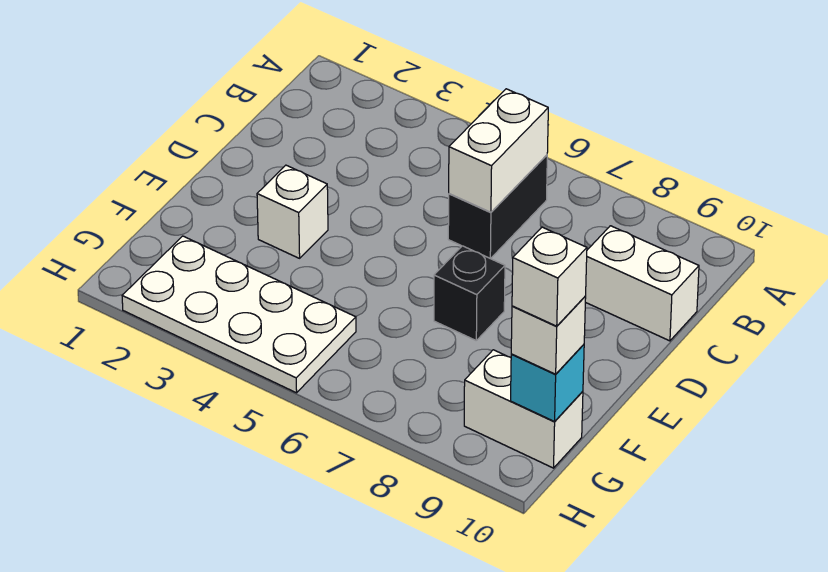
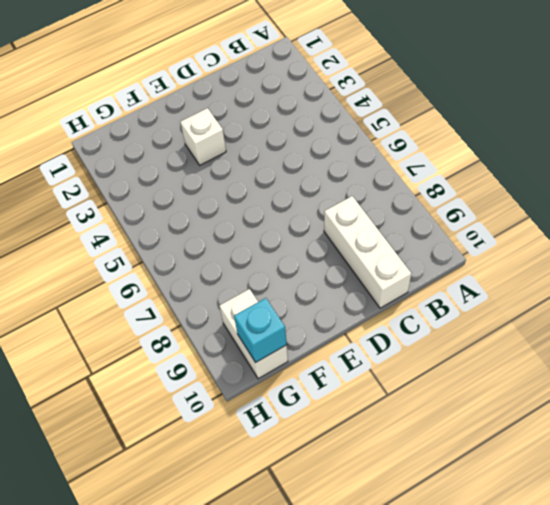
white 1x3 brick [324,196,411,308] -> white 1x2 brick [585,226,699,341]
none -> black 1x2 brick [448,155,547,259]
none -> black 1x1 brick [434,246,505,340]

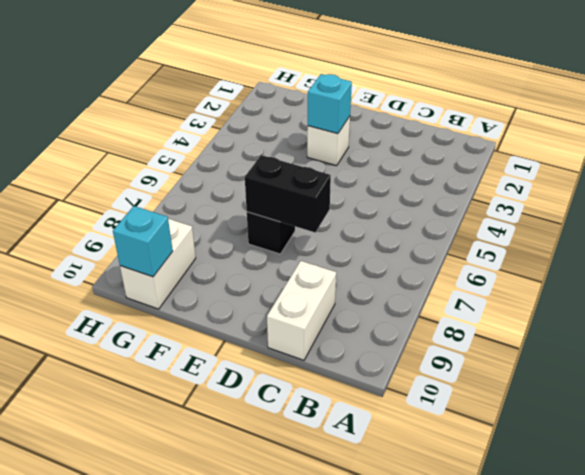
black 1x2 brick [245,155,331,232] -> black 1x2 brick moved to [448,155,547,259]
cyan 1x1 brick [308,74,352,134] -> none
none -> white 2x4 plate [122,236,356,393]
none -> white 1x2 brick [449,89,548,212]

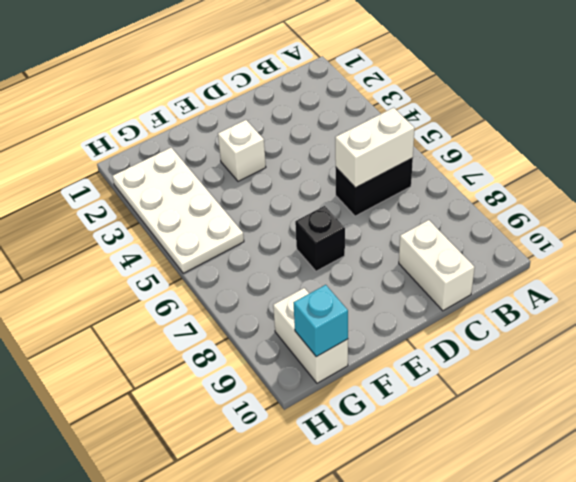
none -> white 1x1 brick [511,296,586,374]
none -> white 1x1 brick [512,227,587,326]

